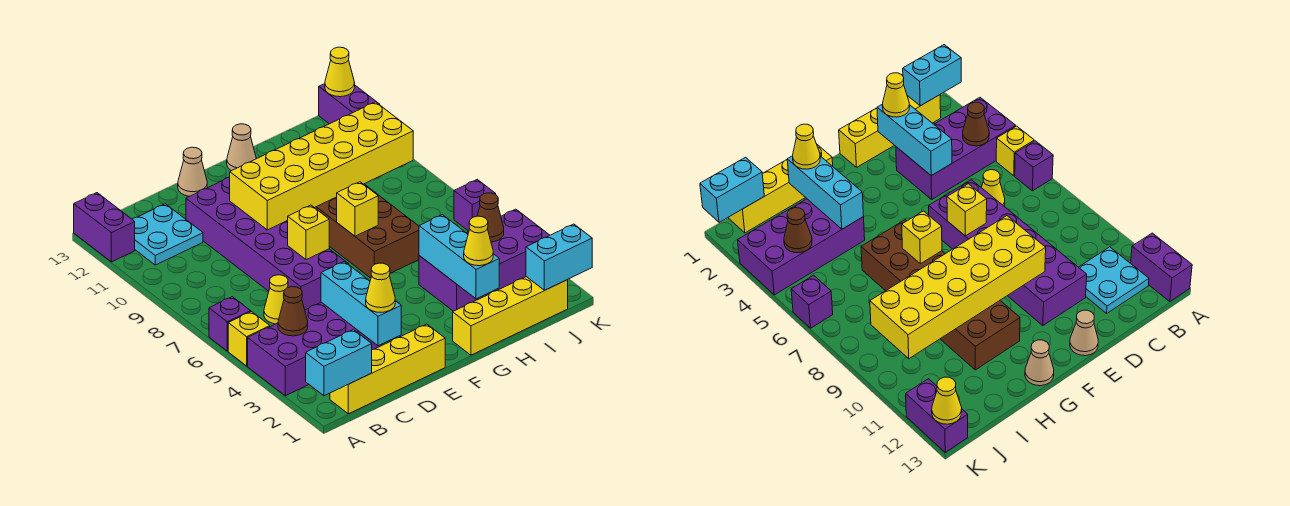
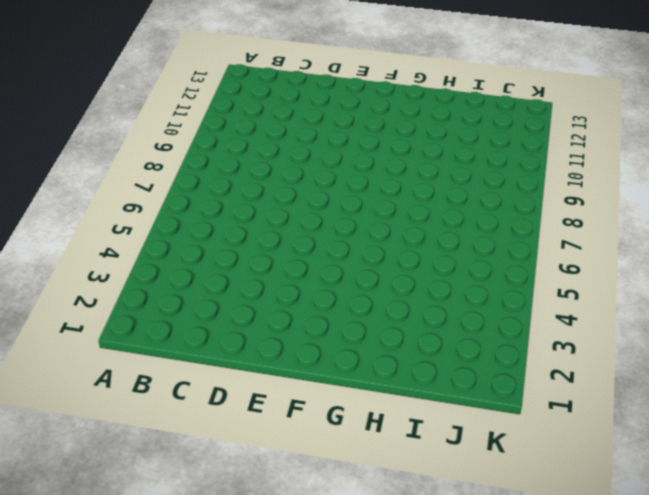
none -> purple 2x4 brick [248,302,382,396]
none -> yellow 1x1 brick [228,312,270,366]
none -> purple 1x1 brick [209,297,251,351]

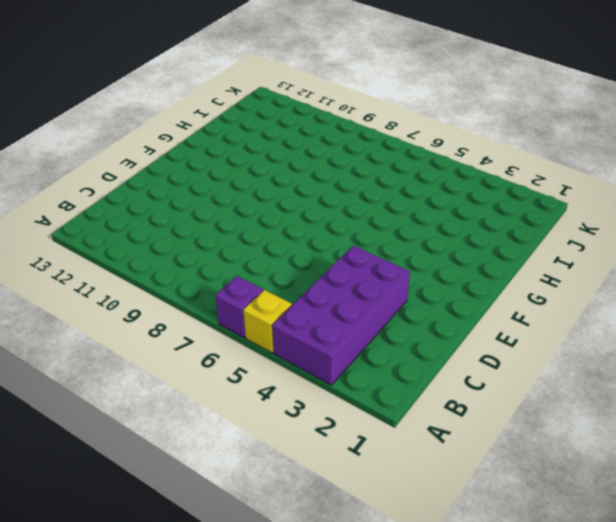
none -> purple 1x2 brick [74,193,135,262]
none -> yellow 1x4 brick [330,324,445,414]
none -> cyan 2x2 plate [132,204,203,265]

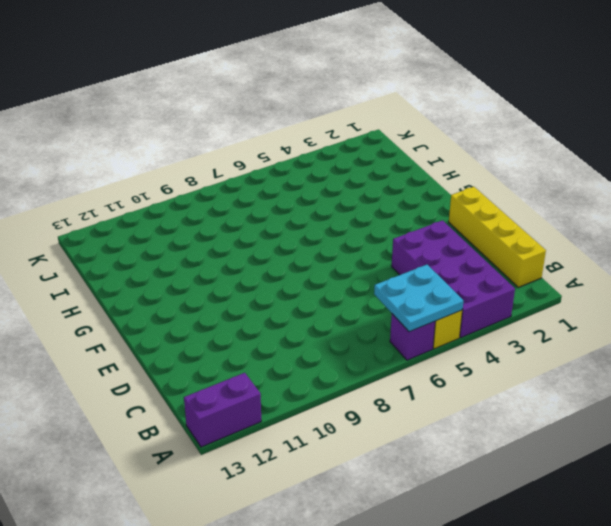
cyan 2x2 plate [374,264,463,332] -> cyan 2x2 plate moved to [132,204,203,265]
none -> yellow 1x1 cone [264,275,288,324]
none -> purple 2x6 brick [186,177,349,310]
none -> tan 1x1 cone [178,147,207,196]

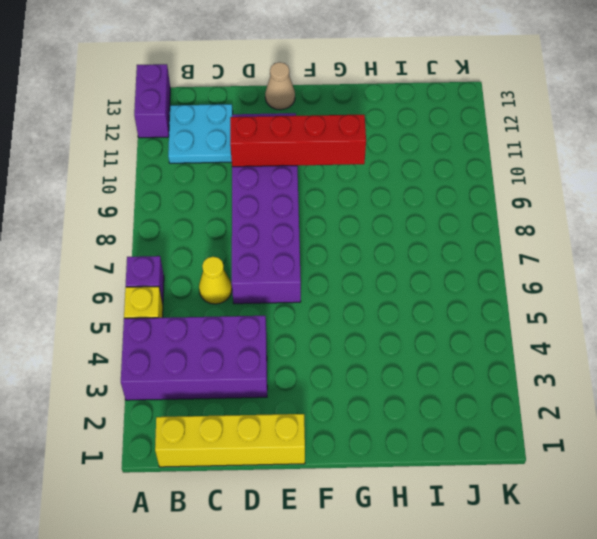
red 1x4 brick [230,115,366,167] -> yellow 2x6 brick [230,102,413,230]
none -> yellow 1x4 brick [453,277,568,355]
none -> brown 2x6 brick [315,184,419,278]
none -> tan 1x1 cone [227,124,256,171]

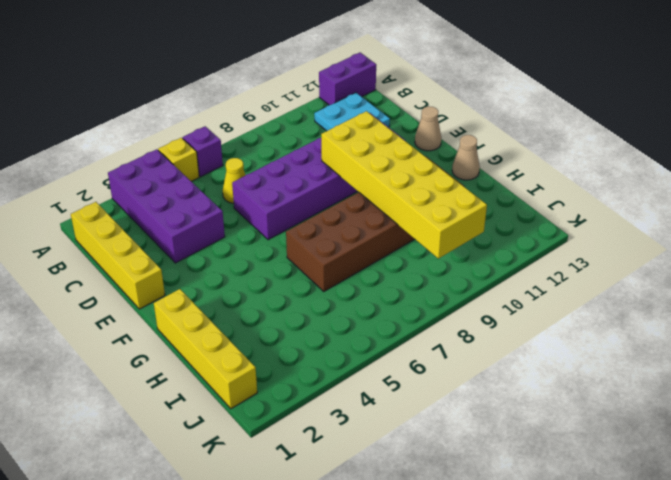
none -> purple 2x4 brick [419,209,550,311]
none -> purple 1x1 brick [454,179,495,231]
none -> purple 1x2 brick [319,84,380,124]

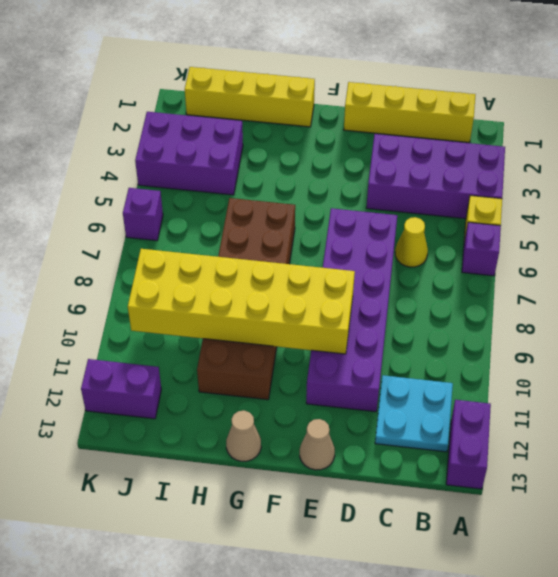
purple 2x3 brick [135,112,243,195] -> purple 2x4 brick [419,209,550,311]
purple 1x2 brick [81,359,161,419] -> purple 1x2 brick turned to [319,84,380,124]
none -> cyan 1x2 brick [306,330,372,396]
none -> brown 1x1 cone [278,287,308,336]
none -> cyan 1x3 brick [321,262,401,346]

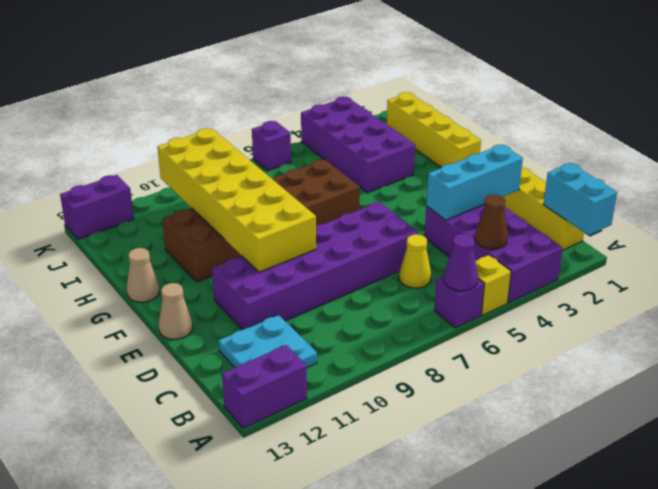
purple 1x1 cone [444,234,478,291] -> none
none -> yellow 1x1 brick [288,205,329,260]
none -> yellow 1x1 brick [337,182,378,236]
none -> cyan 1x3 brick [419,215,499,299]

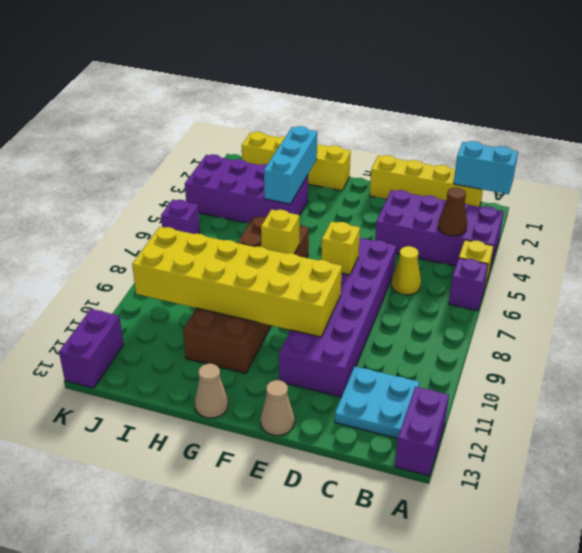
none -> cyan 1x3 brick [321,262,401,346]
none -> cyan 1x2 brick [526,224,592,290]
none -> brown 1x1 cone [477,193,504,242]

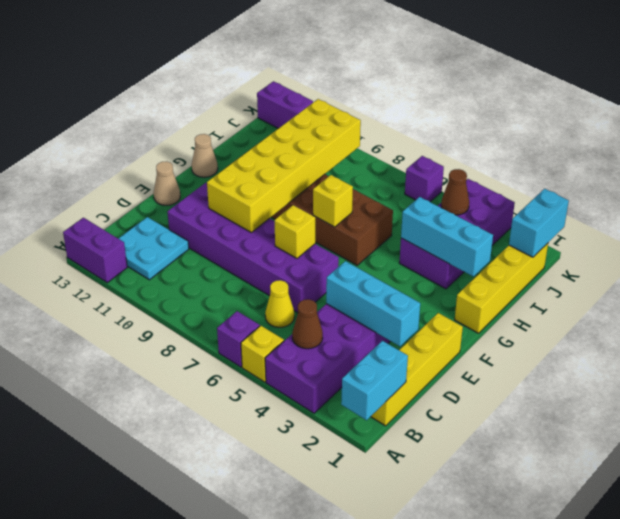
none -> yellow 1x1 cone [325,47,355,97]
none -> yellow 1x1 cone [366,263,395,312]
none -> yellow 1x1 cone [464,216,493,266]

